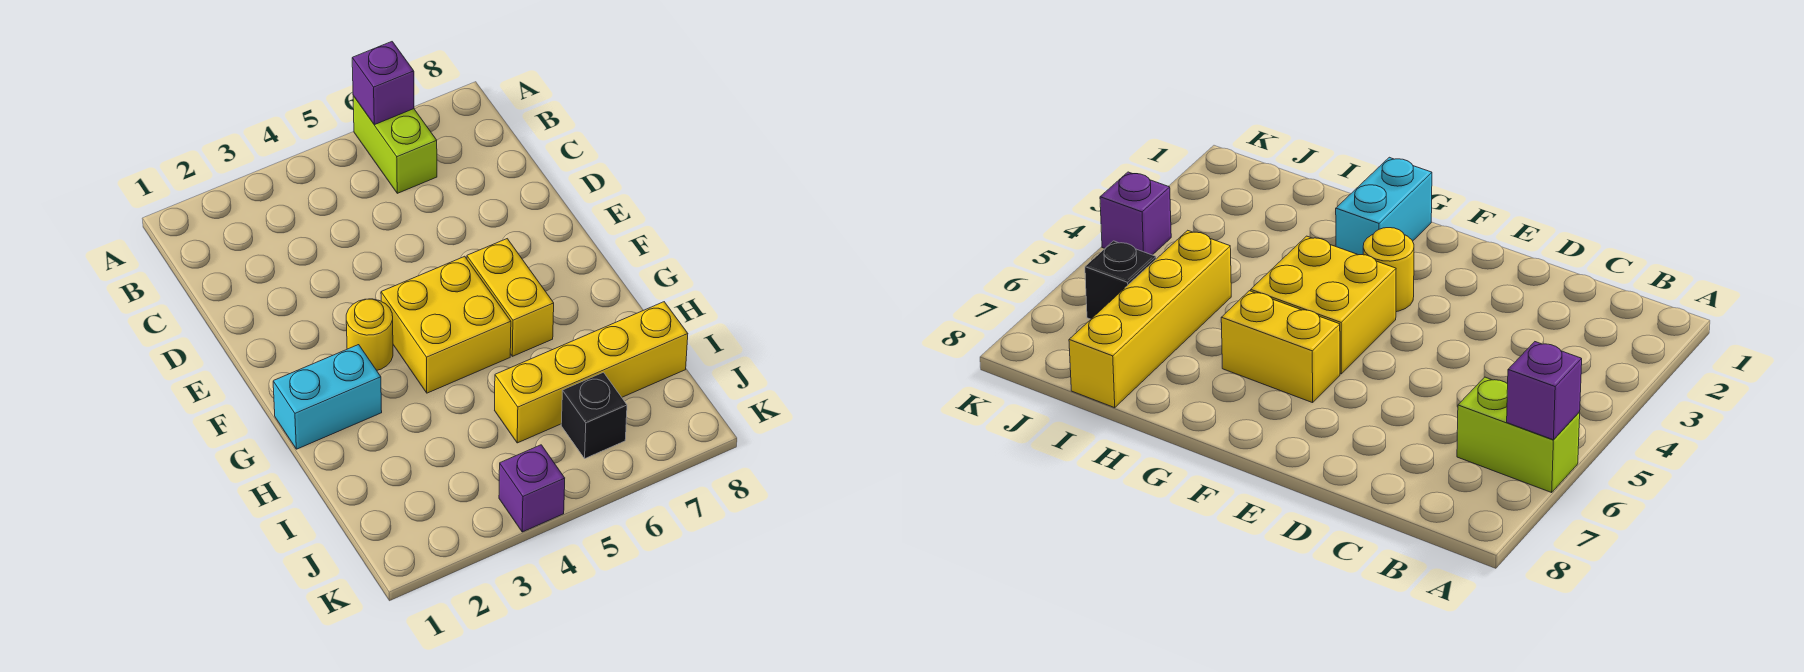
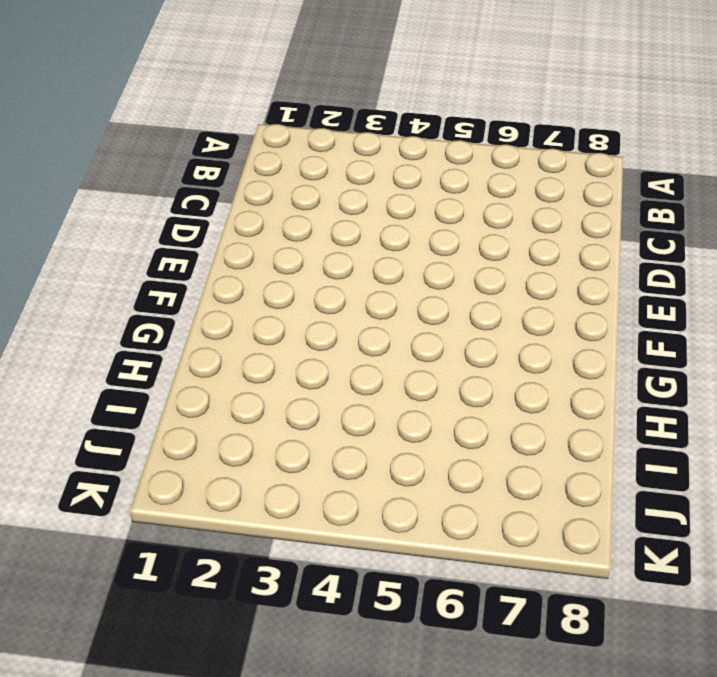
none -> lime 1x2 brick [353,96,437,193]
none -> yellow 1x1 round brick [346,299,393,370]

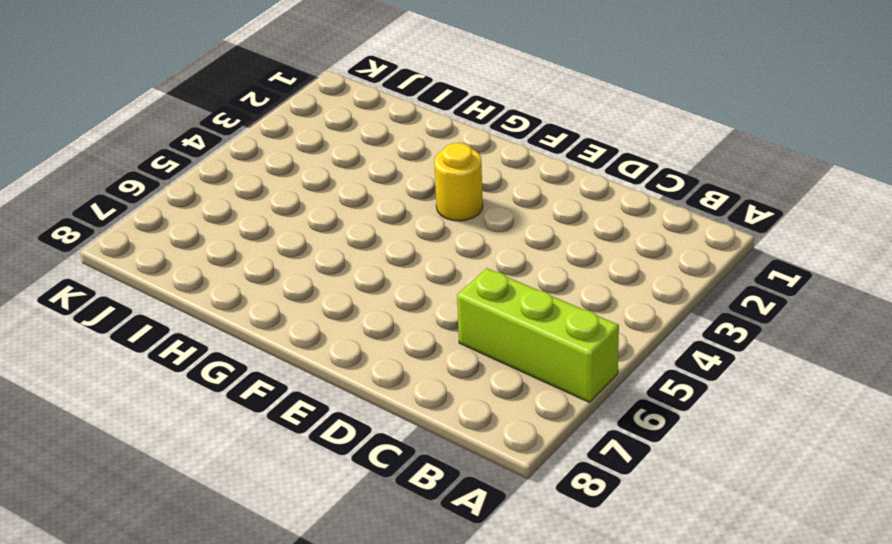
lime 1x3 brick [457,268,619,402] -> lime 1x2 brick [353,96,437,193]
none -> yellow 2x2 brick [381,256,511,393]
none -> yellow 1x2 brick [467,239,554,356]

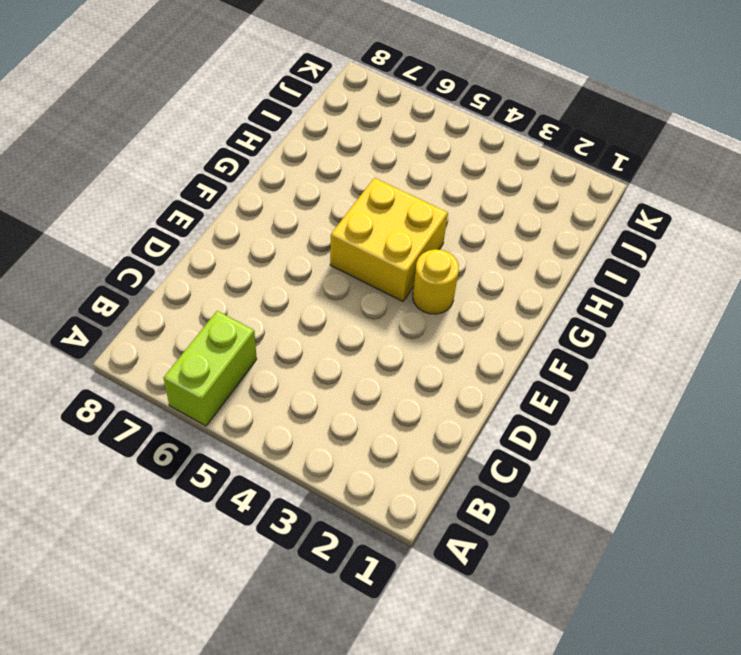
none -> yellow 1x2 brick [467,239,554,356]
none -> cyan 1x2 brick [273,345,382,449]

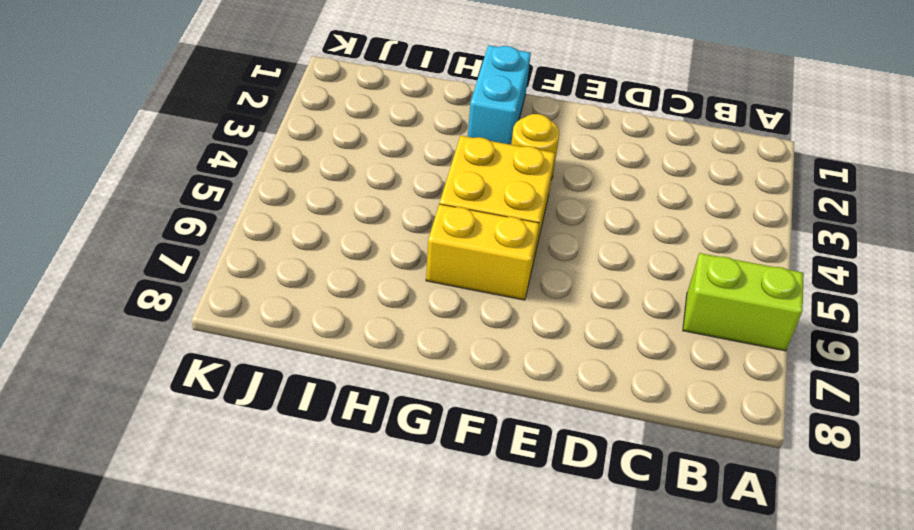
none -> yellow 1x4 brick [495,302,688,443]
none -> black 1x1 brick [561,372,627,458]

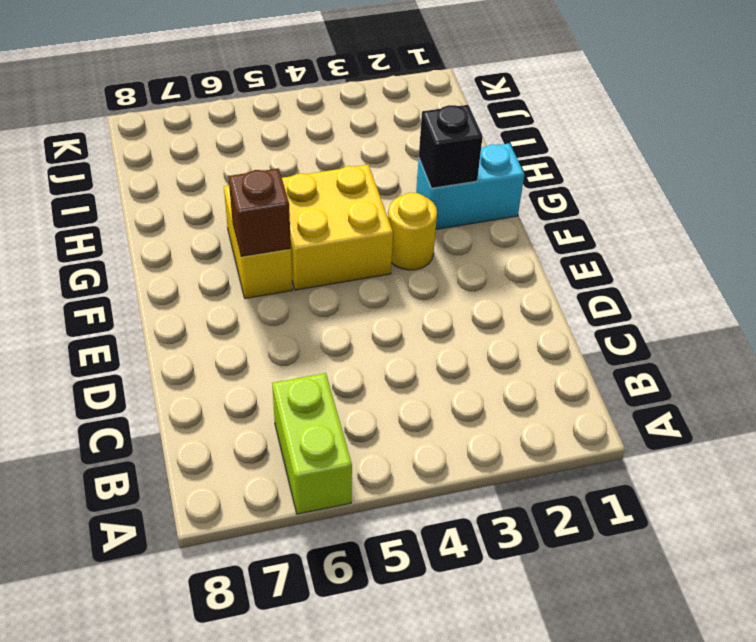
brown 1x1 brick [228,168,291,256] -> none
black 1x1 brick [419,105,483,188] -> black 1x1 brick moved to [561,372,627,458]
none -> yellow 1x4 brick [495,302,688,443]
none -> purple 1x1 brick [499,445,565,532]

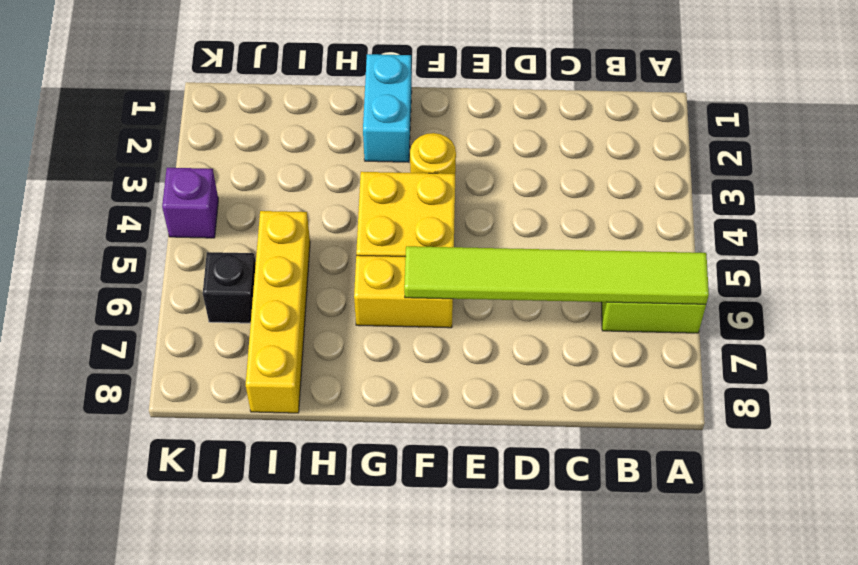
lime 1x6 tile [404,246,709,304] -> purple 1x1 brick [352,42,414,125]

